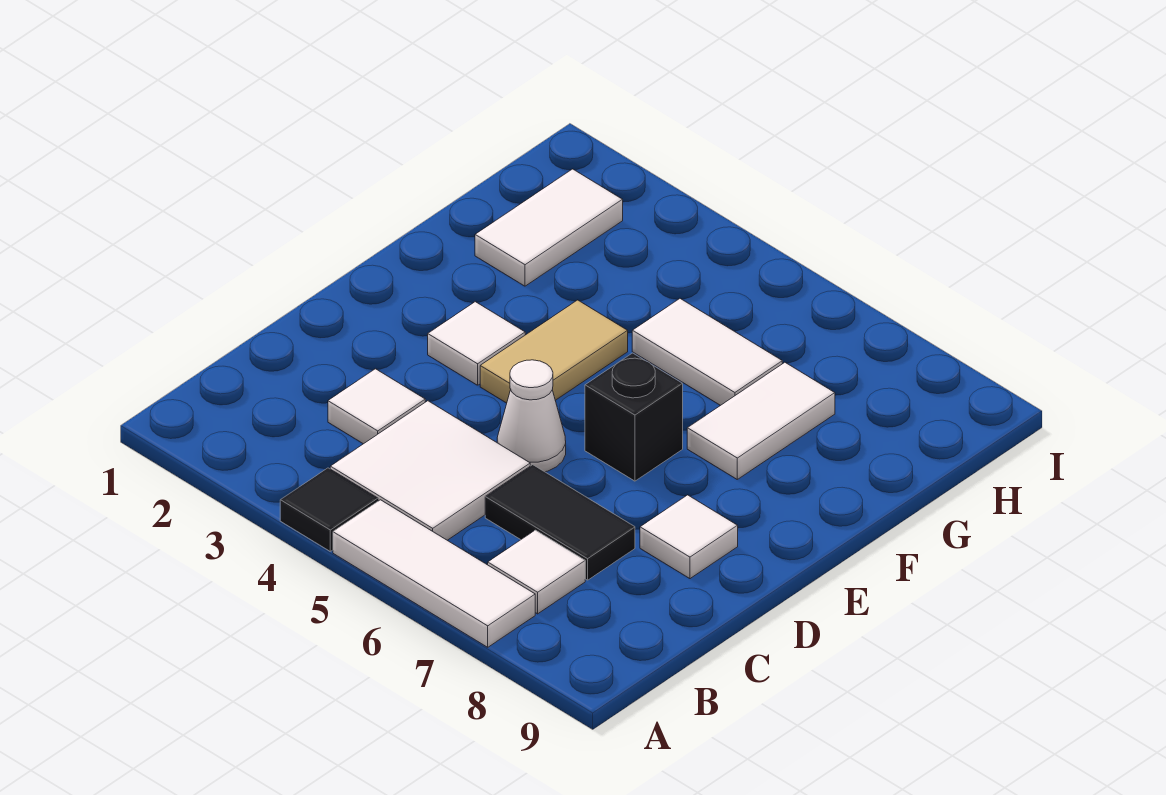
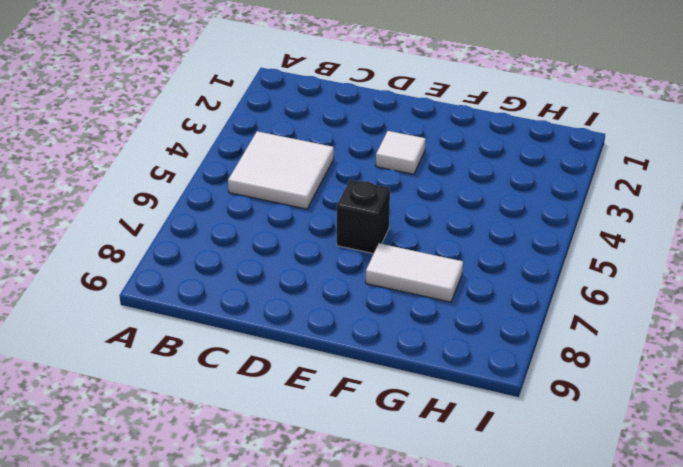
none -> black 1x1 tile [280,468,378,551]
none -> white 1x3 tile [333,500,535,647]
none -> white 1x1 tile [488,530,585,614]

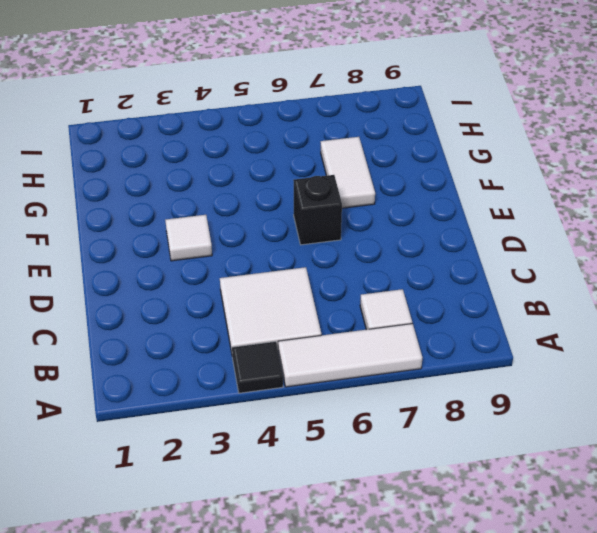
none -> white 1x1 tile [328,369,425,444]
none -> black 1x2 tile [485,465,635,580]
none -> white 1x1 cone [497,360,566,472]

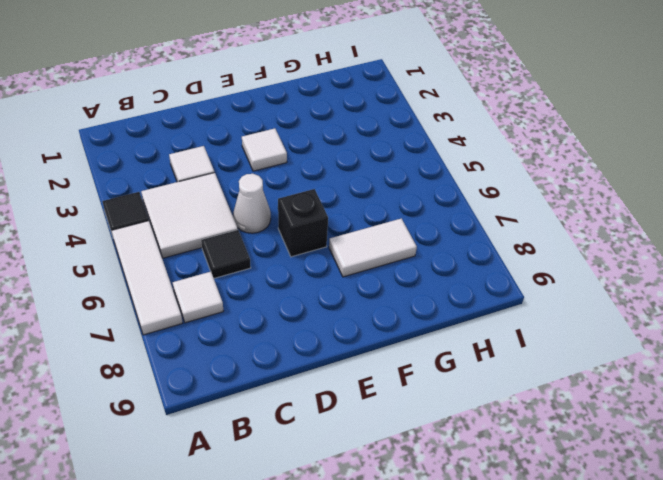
black 1x1 tile [201,230,251,278] -> black 1x2 tile [485,465,635,580]
none -> white 1x1 tile [640,495,738,579]
none -> tan 1x2 tile [480,300,628,403]
none -> white 1x2 tile [475,169,623,286]

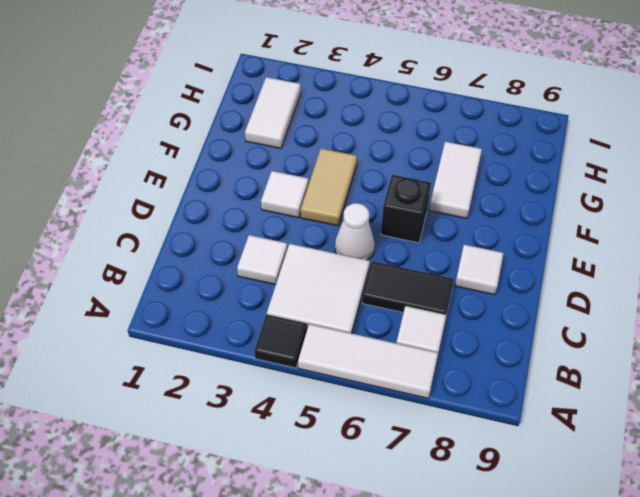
none -> white 1x2 tile [632,299,782,405]

